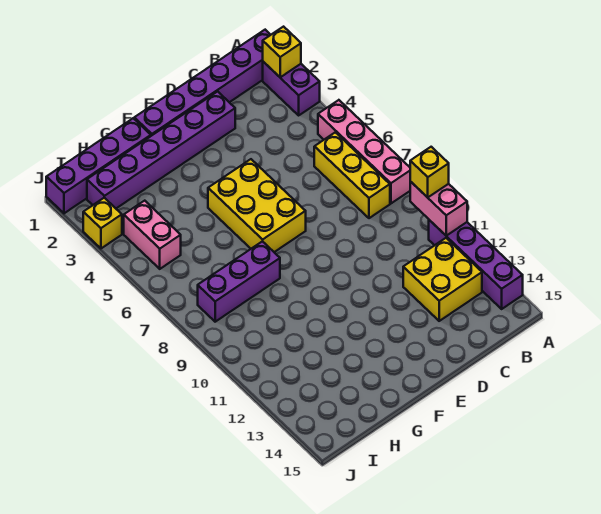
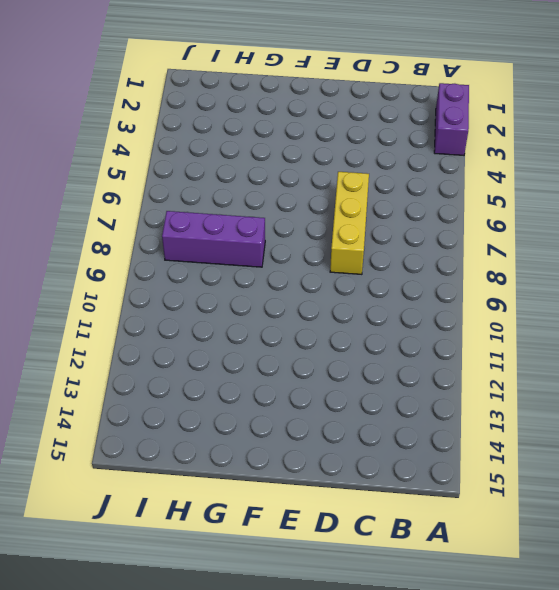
yellow 1x3 brick [330,172,369,274] -> yellow 1x3 brick moved to [314,132,390,218]
none -> purple 1x6 brick [134,30,270,136]
none -> pink 1x4 brick [318,100,410,203]
none -> purple 1x4 brick [429,220,523,309]

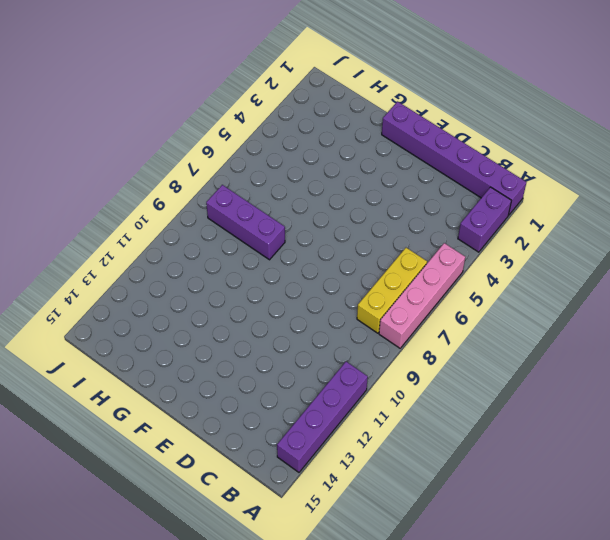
none -> yellow 2x2 brick [403,238,482,321]
none -> purple 1x6 brick [87,91,235,208]
none -> yellow 2x3 brick [208,159,306,252]

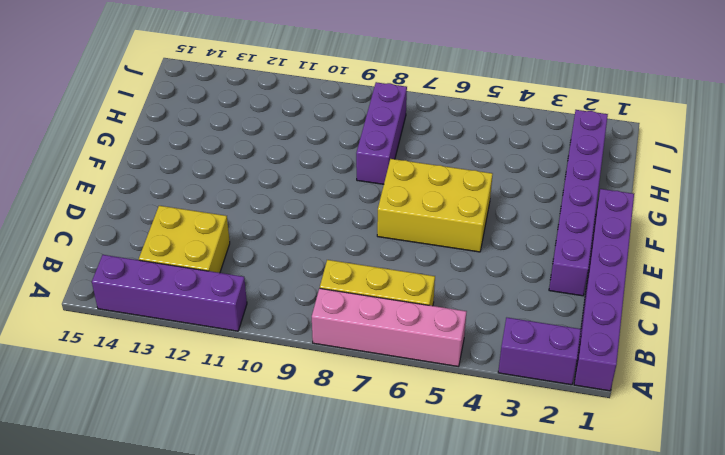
none -> purple 1x4 brick [46,118,151,213]
none -> pink 1x2 brick [124,201,181,269]
none -> yellow 1x1 brick [83,198,122,248]

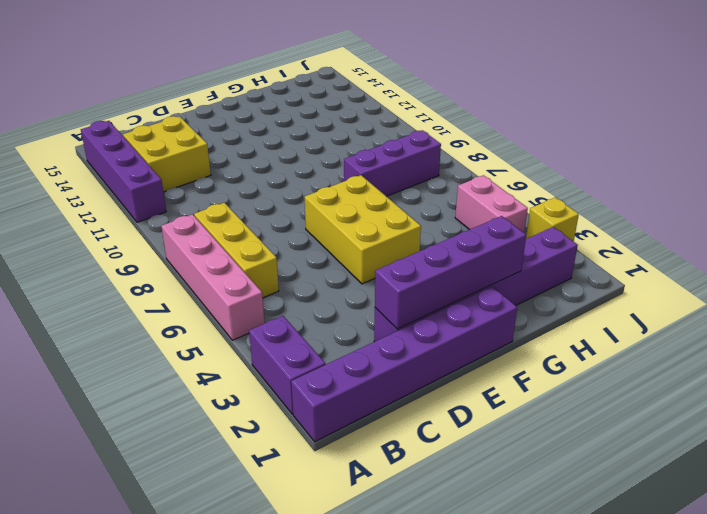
purple 1x4 brick [375,216,526,329] -> purple 1x4 brick moved to [46,118,151,213]
none -> yellow 1x1 brick [263,27,301,77]
none -> pink 1x2 brick [410,181,467,236]
none -> yellow 1x1 brick [410,147,449,197]

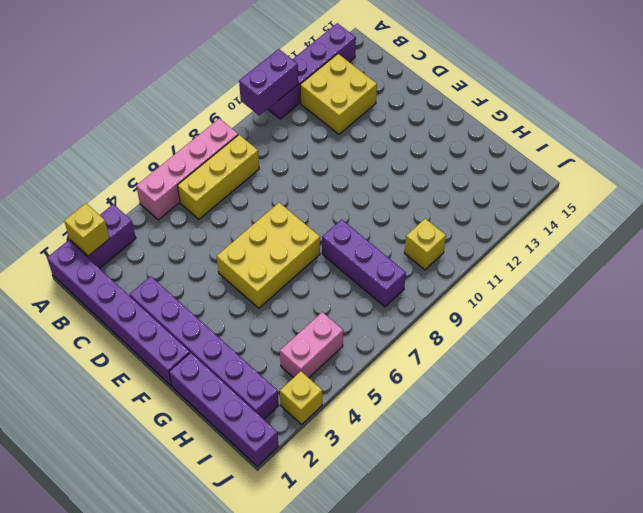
purple 1x2 brick [239,49,298,116] -> pink 1x2 brick [410,181,467,236]
yellow 1x1 brick [404,219,446,270] -> yellow 1x1 brick moved to [410,147,449,197]

